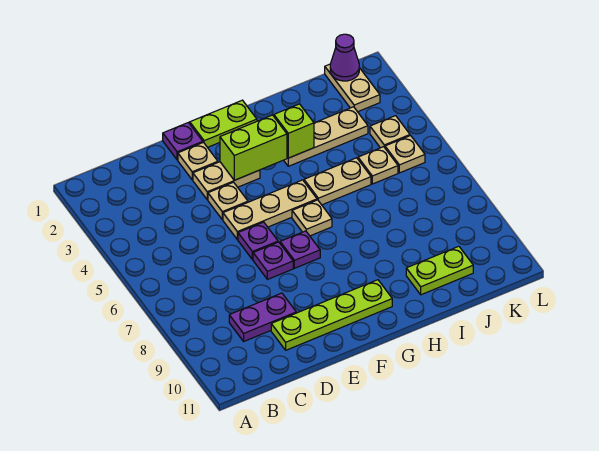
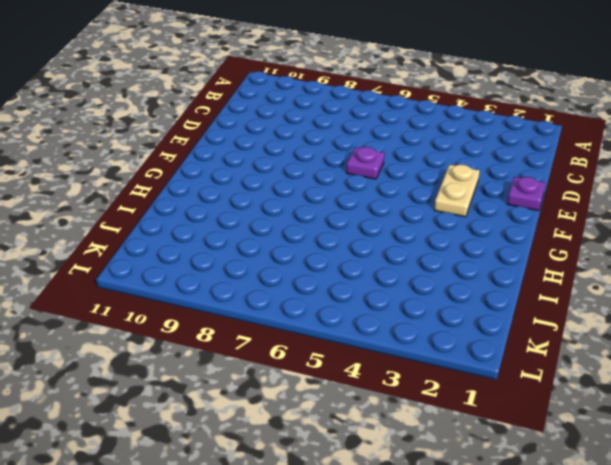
none -> purple 1x2 plate [229,293,296,341]
none -> lime 1x4 plate [271,280,392,350]
none -> tan 1x1 plate [178,142,218,180]

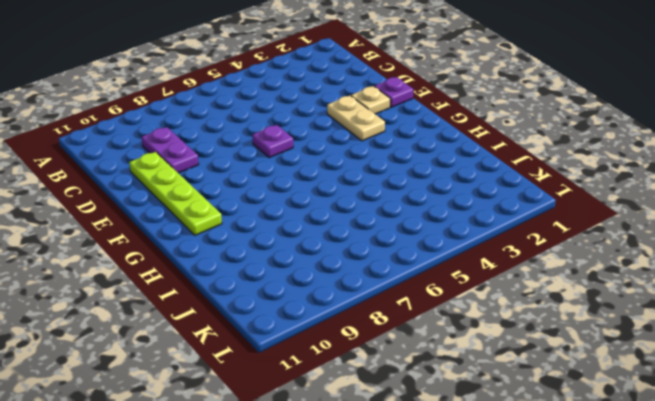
none -> tan 1x1 plate [208,182,248,220]
none -> tan 1x3 plate [223,180,317,240]
none -> purple 1x1 plate [253,242,293,279]

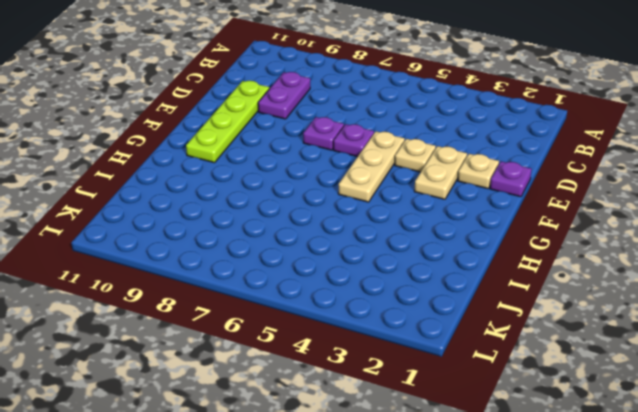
none -> lime 1x2 plate [190,100,257,147]
none -> purple 1x1 plate [280,231,320,268]
none -> tan 1x1 plate [292,200,332,236]

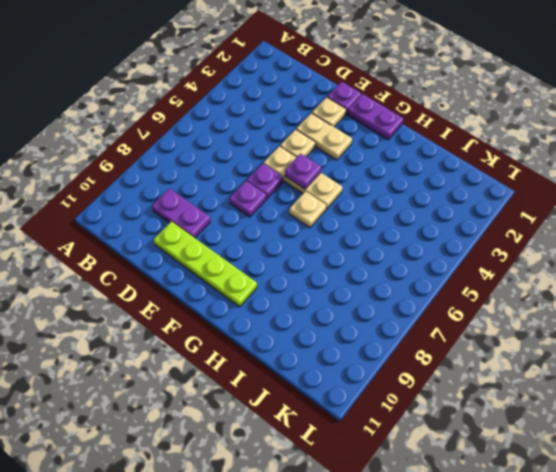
purple 1x2 plate [347,94,403,140] -> lime 1x2 plate [190,100,257,147]
purple 1x1 plate [285,154,321,189] -> purple 1x1 plate moved to [280,231,320,268]
none -> tan 1x3 plate [284,107,368,166]
none -> tan 1x2 plate [304,158,371,205]
none -> lime 1x2 plate [406,246,473,295]

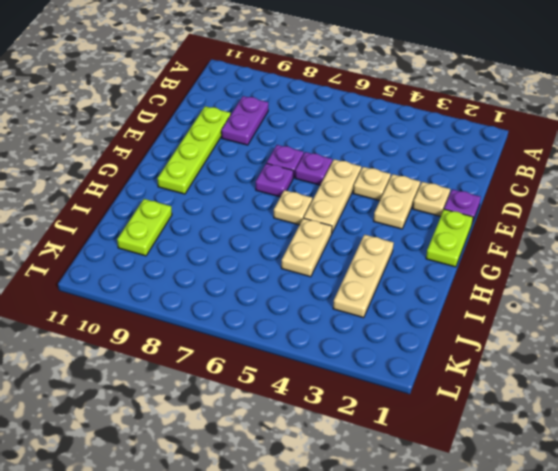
none -> tan 1x1 plate [358,147,398,184]
none -> tan 1x2 plate [325,64,380,112]
none -> tan 1x1 plate [370,116,410,148]

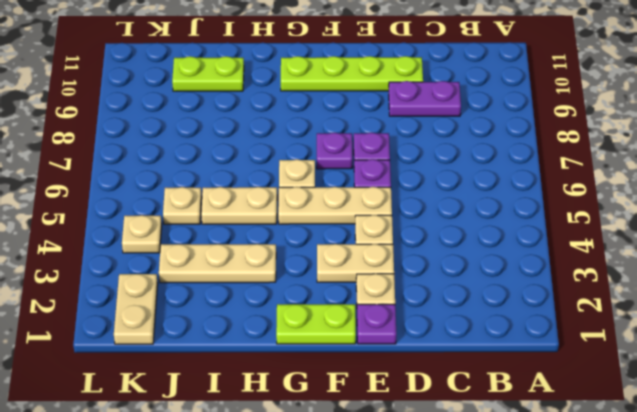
none -> tan 1x1 plate [385,136,425,173]
none -> lime 1x2 brick [220,115,287,180]
none -> lime 1x1 brick [274,104,314,158]

